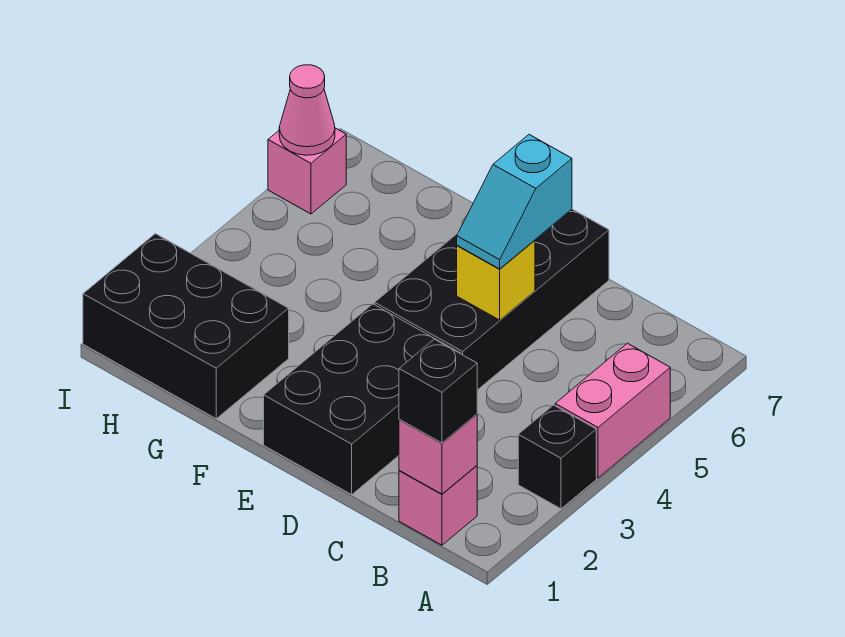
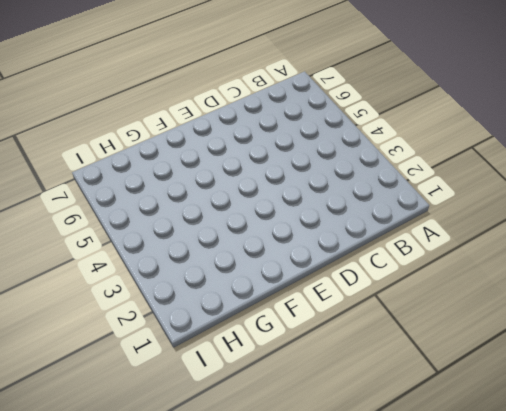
none -> black 1x1 brick [518,405,596,509]
none -> pink 1x2 brick [555,343,670,478]
none -> pink 1x1 brick [399,466,477,545]

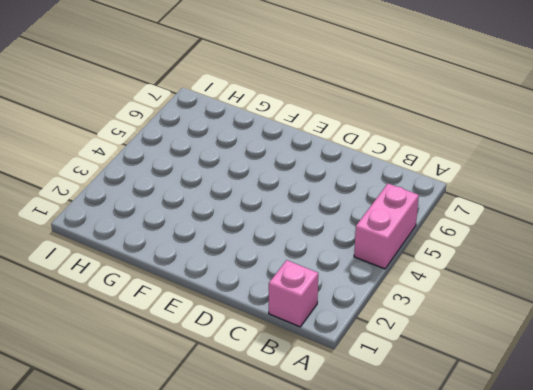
none -> black 1x1 brick [518,405,596,509]
none -> black 2x3 brick [264,304,461,495]
none -> black 2x4 brick [375,209,609,390]

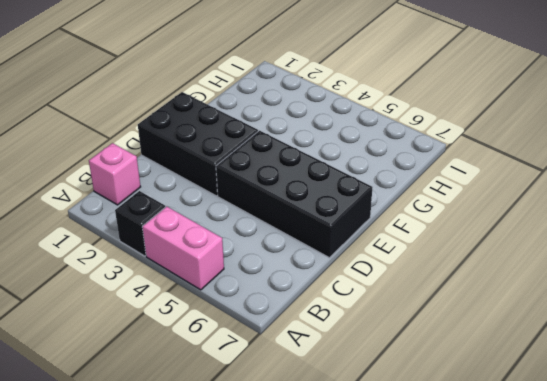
none -> black 2x3 brick [83,234,289,419]
none -> pink 1x1 brick [268,128,346,214]
none -> pink 1x1 brick [399,414,477,494]

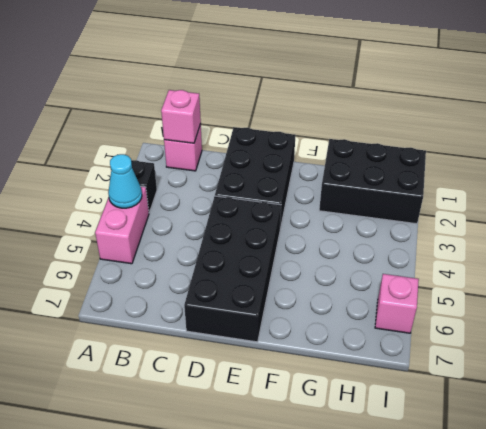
cyan 1x1 cone [108,154,142,208] -> none
none -> yellow 1x1 brick [457,240,535,320]
none -> pink 1x1 cone [279,65,335,155]
none -> black 1x1 brick [399,339,477,443]

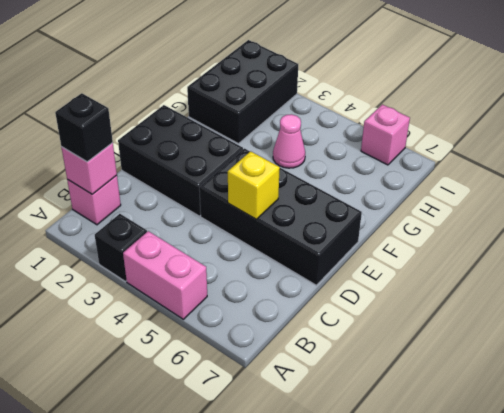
pink 1x1 cone [273,114,305,168] -> pink 1x1 cone moved to [279,65,335,155]
none -> cyan 1x2 slope [457,135,572,269]

